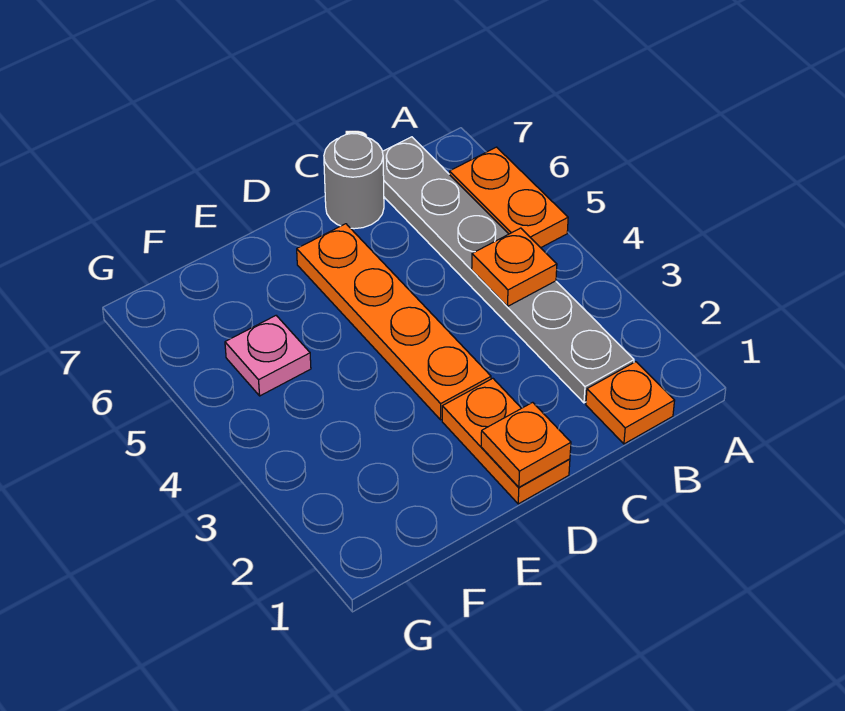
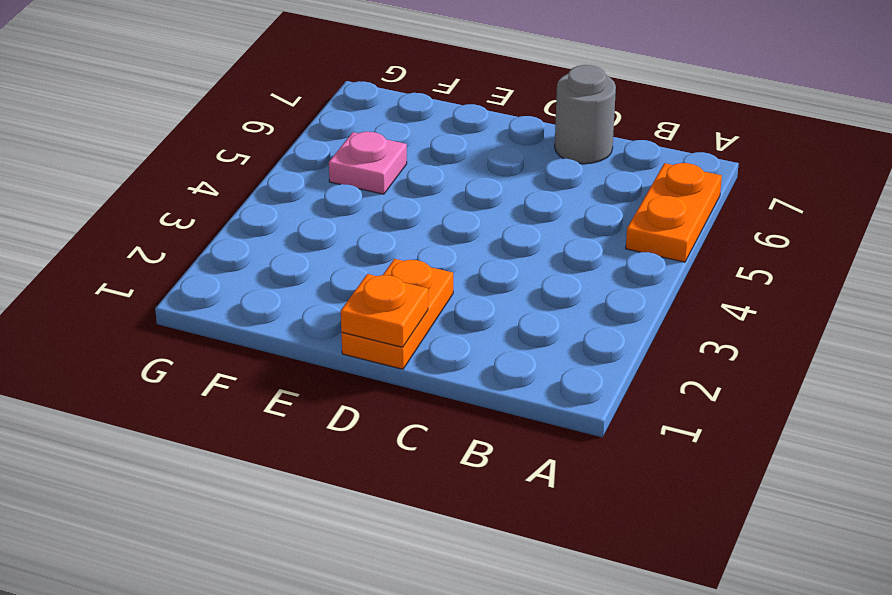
none -> orange 1x1 plate [586,362,675,444]
none -> grey 1x6 plate [382,137,634,403]

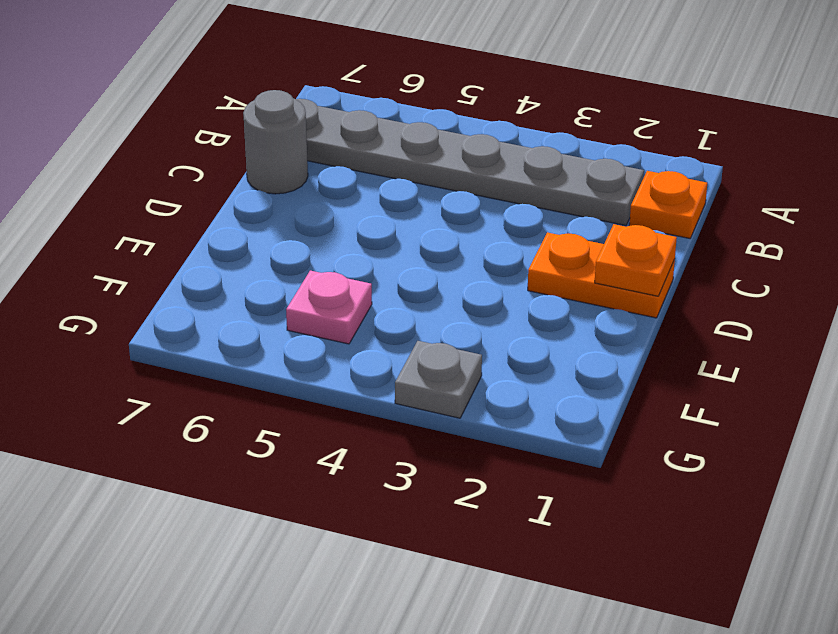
grey 1x1 plate [395,341,482,418] -> none
none -> orange 1x2 plate [449,147,568,248]
none -> orange 1x4 plate [297,224,491,420]

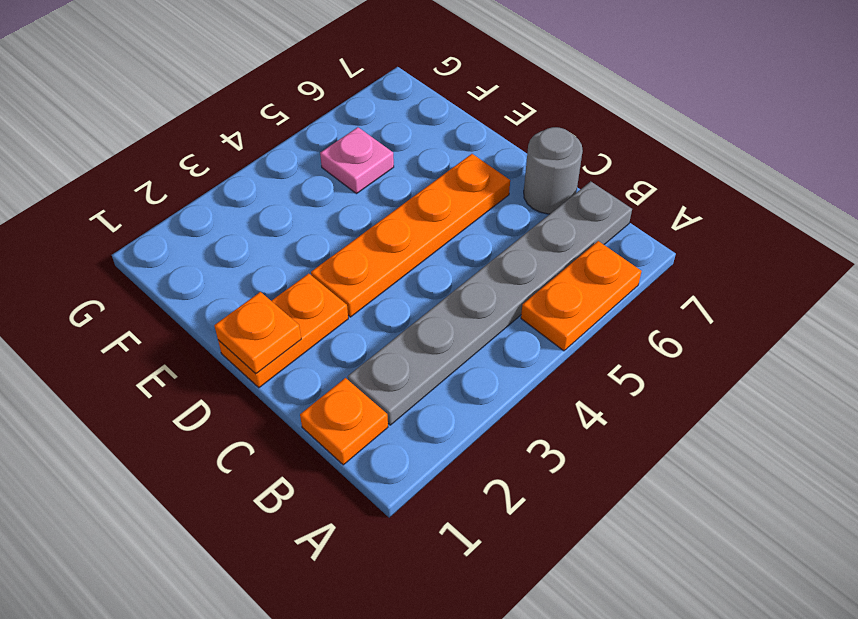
none -> orange 1x1 plate [472,228,557,307]

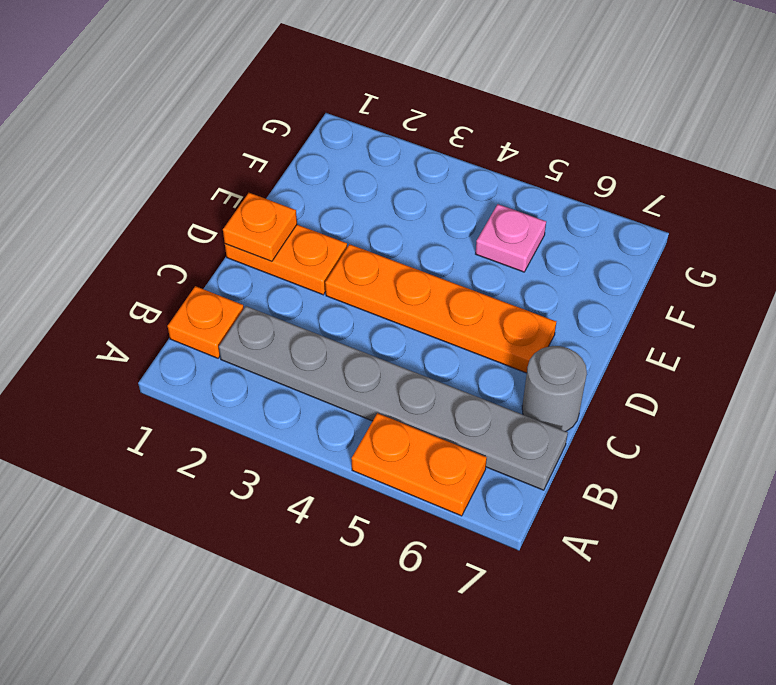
none -> orange 1x1 plate [472,228,557,307]

